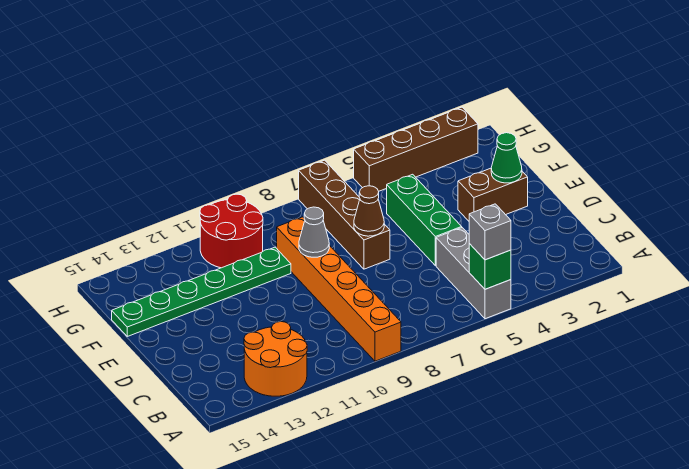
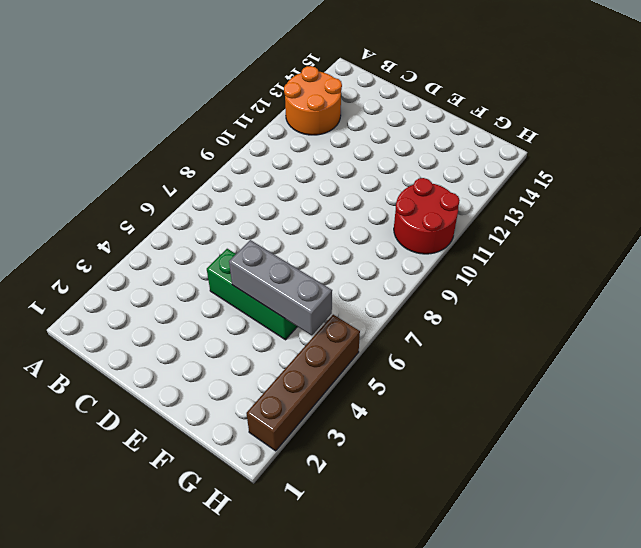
grey 1x3 brick [229,240,332,335] -> grey 1x3 brick moved to [436,228,511,319]
none -> orange 1x6 brick [277,217,401,361]
none -> brown 1x2 brick [458,168,528,221]
none -> brown 1x4 brick [299,160,390,269]

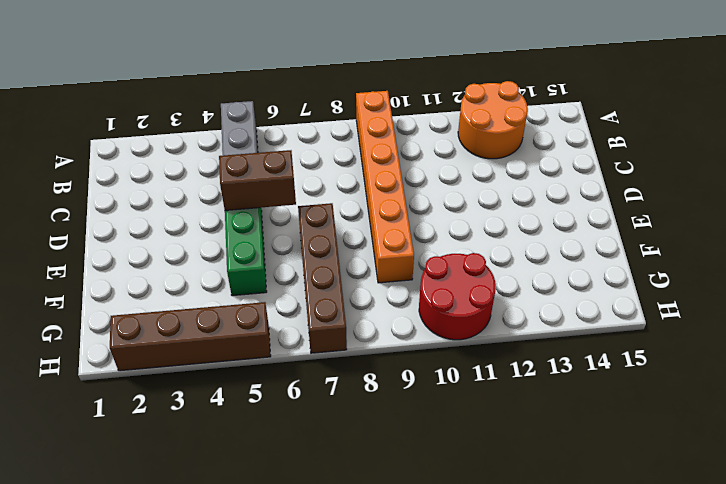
brown 1x2 brick [219,150,296,210] -> brown 1x2 brick moved to [458,168,528,221]
none -> green 1x6 plate [112,247,291,336]
none -> green 1x1 brick [469,244,511,289]
none -> green 1x1 cone [491,133,522,183]

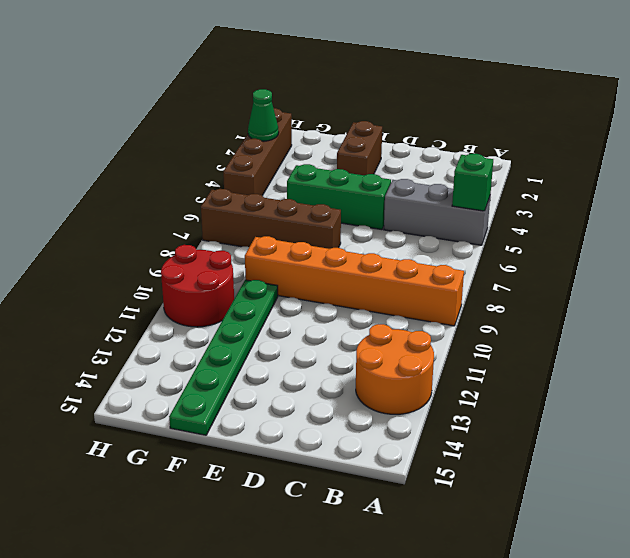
green 1x1 cone [248,89,279,141] -> green 1x1 cone moved to [491,133,522,183]
none -> brown 1x1 cone [354,186,384,236]
none -> grey 1x1 cone [299,207,329,257]
none -> grey 1x1 brick [469,204,511,260]

